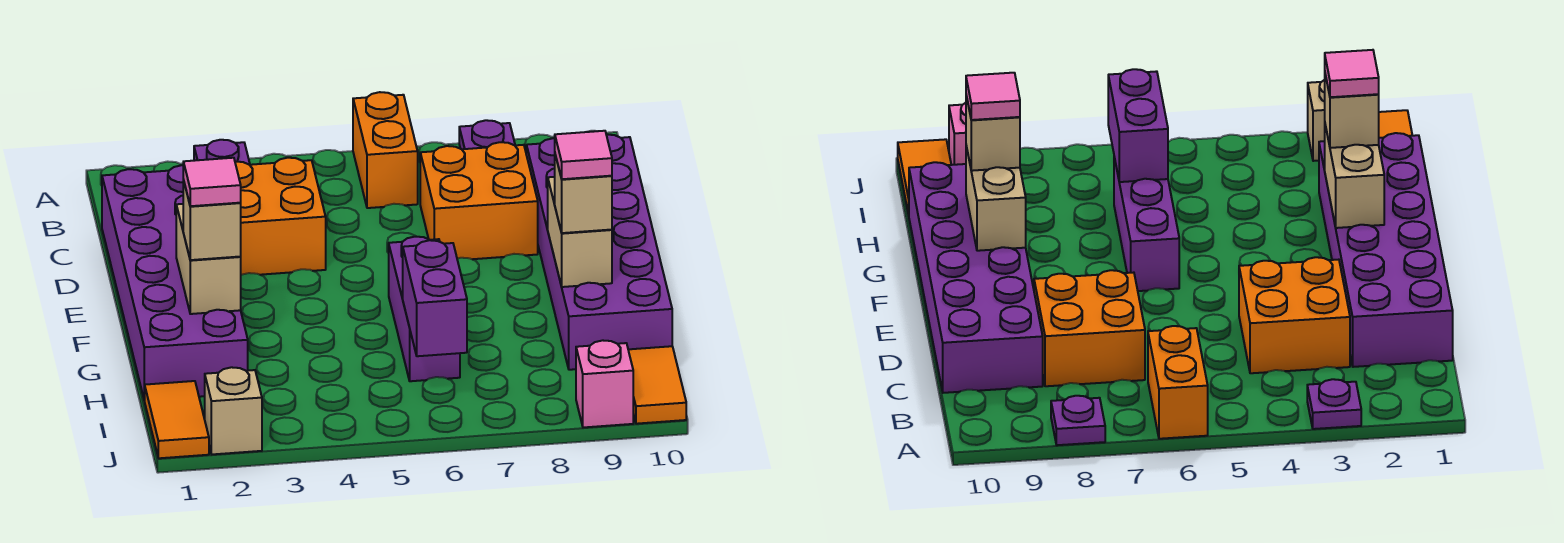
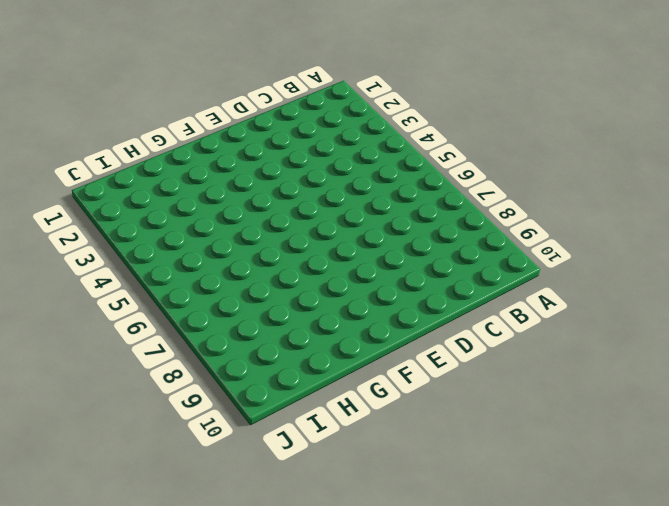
none -> purple 1x1 plate [194,140,250,165]
none -> orange 1x2 brick [353,92,418,208]
none -> purple 1x1 plate [459,120,515,149]

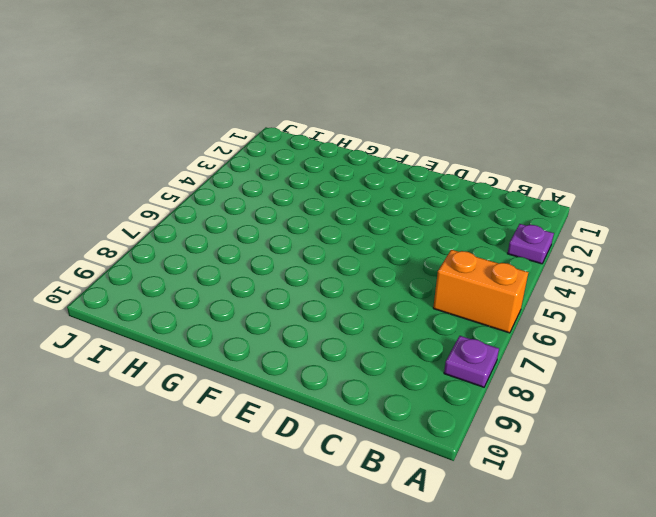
none -> purple 2x6 brick [102,165,248,400]
none -> orange 2x2 brick [235,158,326,275]
none -> orange 2x2 brick [420,142,538,259]

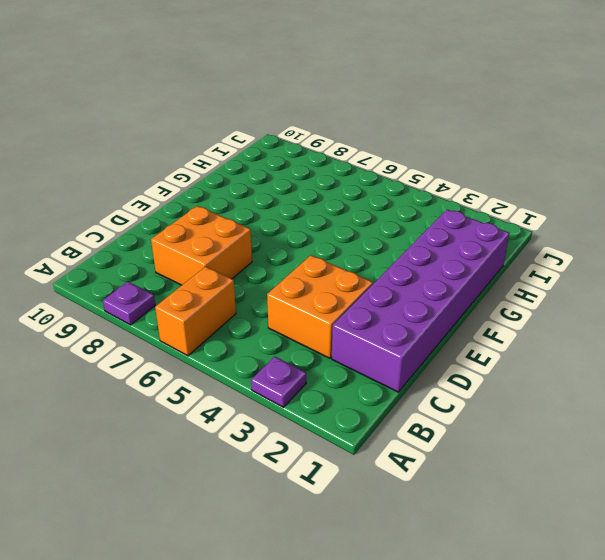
none -> purple 2x6 brick [526,135,672,370]
none -> purple 1x3 brick [389,237,460,381]
none -> orange 1x2 tile [144,381,209,458]

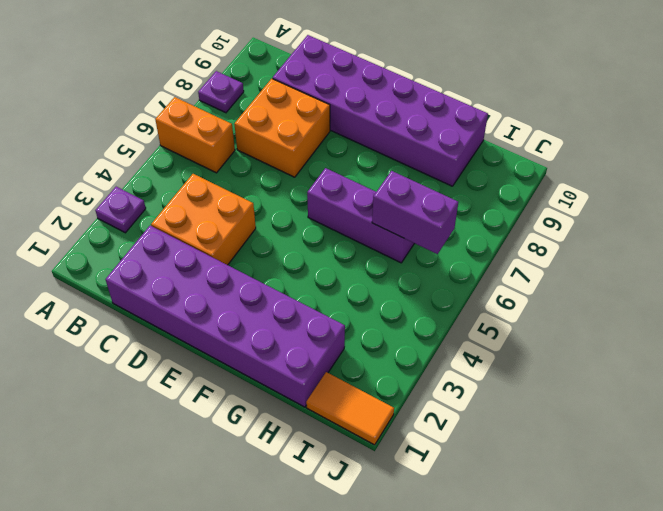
none -> orange 1x2 tile [628,346,686,424]
none -> tan 1x1 brick [205,367,262,454]
none -> pink 1x1 brick [576,340,633,427]

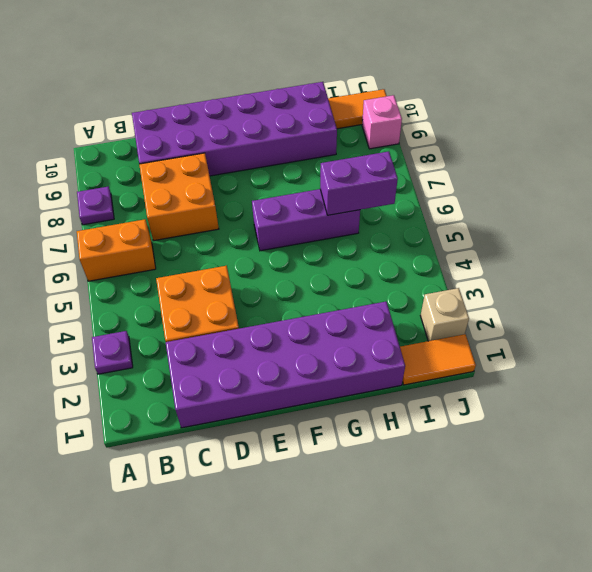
none -> tan 1x2 brick [176,204,241,314]
none -> tan 1x2 brick [548,177,612,287]
none -> tan 1x1 brick [183,180,241,260]

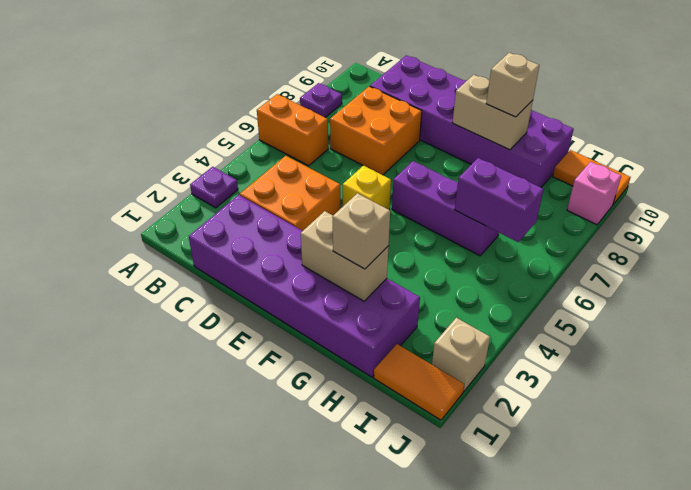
yellow 1x1 brick [343,166,391,210] -> none
none -> pink 1x1 tile [183,158,241,206]
none -> pink 1x1 tile [555,131,612,179]

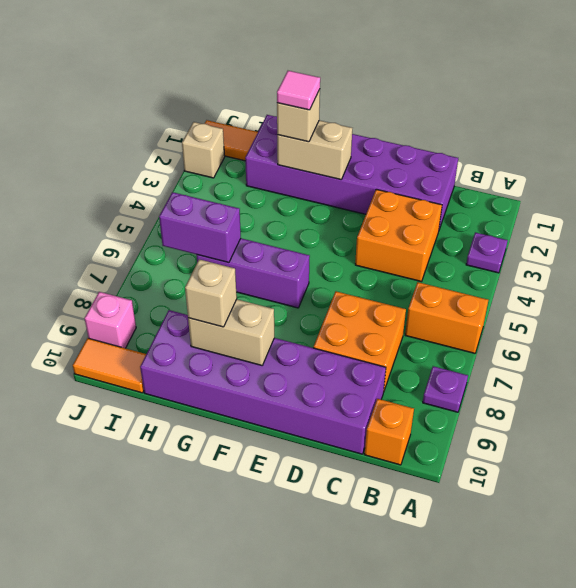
orange 1x1 brick [364,399,414,465] -> none
none -> pink 1x1 tile [555,131,612,179]

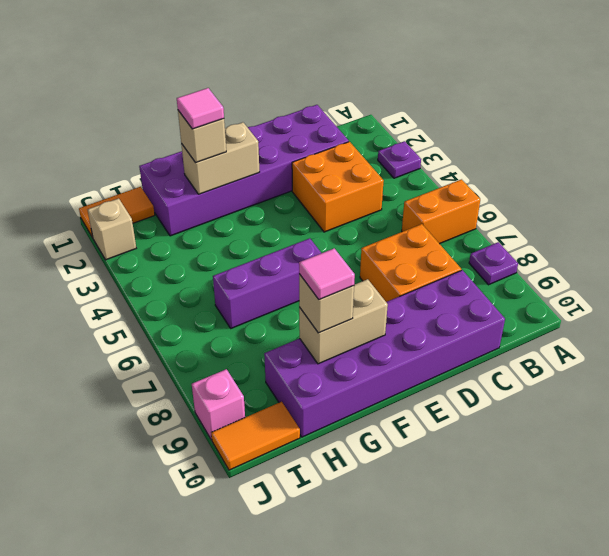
none -> purple 1x2 brick [403,240,467,356]

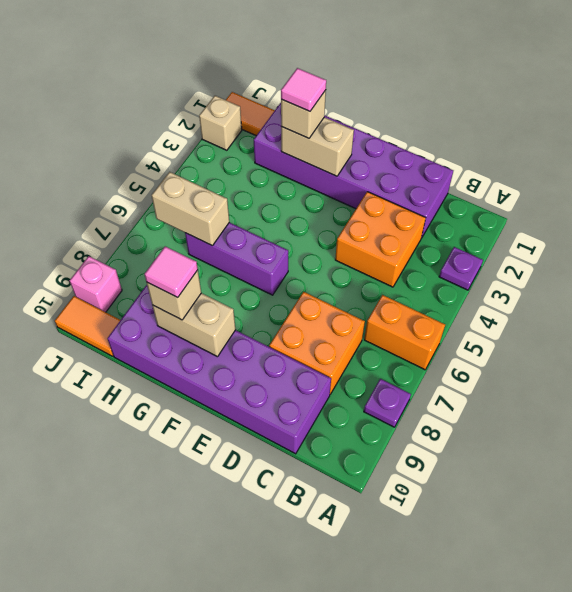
tan 1x2 brick [152,172,229,246] -> purple 1x2 brick [403,240,467,356]

